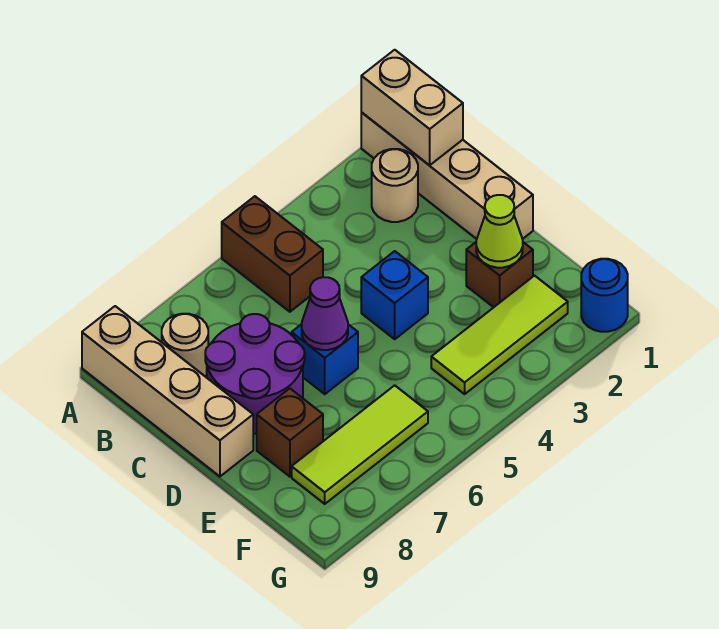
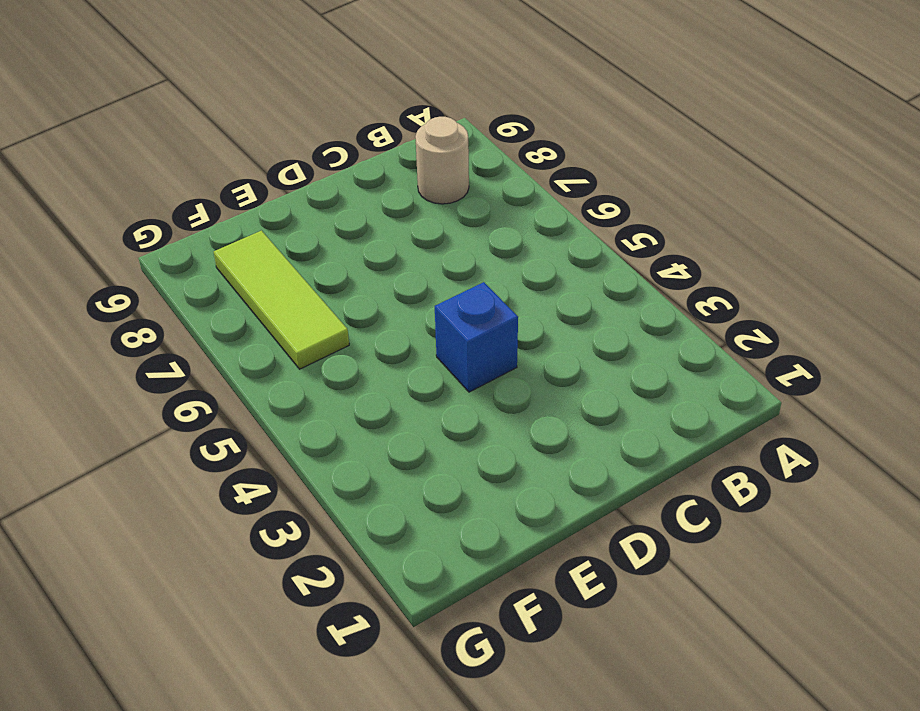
none -> tan 1x4 brick [361,113,533,239]
none -> brown 1x2 brick [222,196,323,312]
none -> tan 1x4 brick [82,306,253,476]

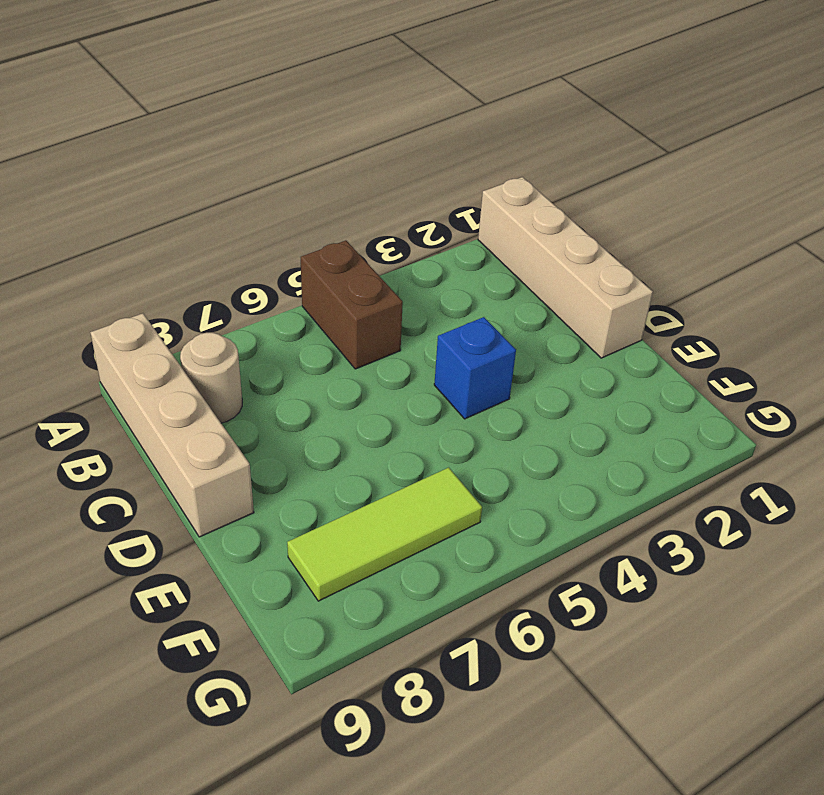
none -> tan 1x1 round brick [372,149,418,222]
none -> purple 2x2 round brick [205,314,305,434]
none -> blue 1x1 brick [292,324,358,394]

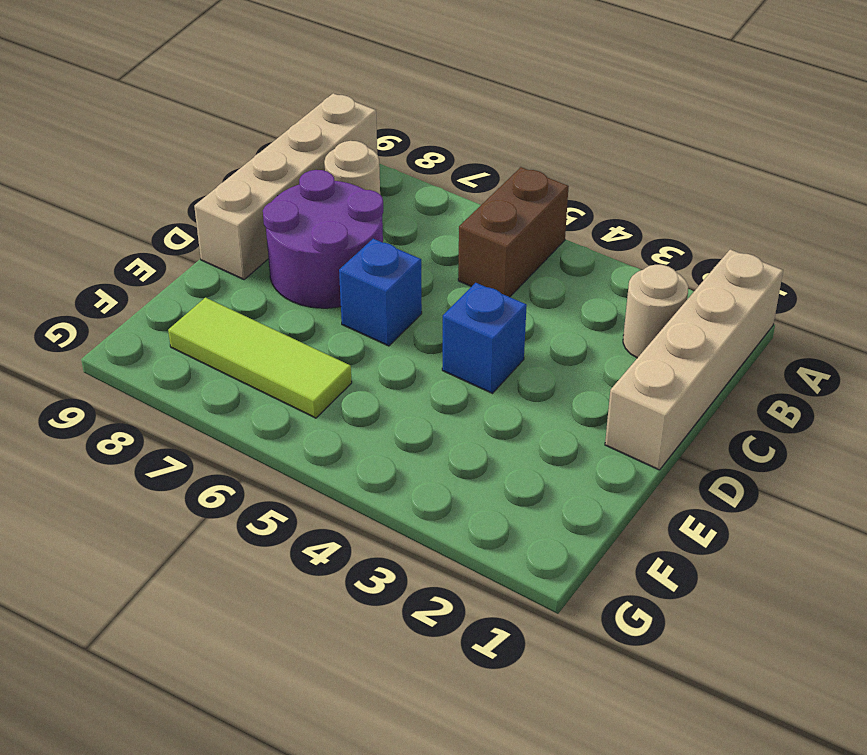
none -> brown 1x1 brick [466,242,533,307]
none -> brown 1x1 brick [257,388,323,477]
none -> lime 1x3 tile [431,276,568,394]

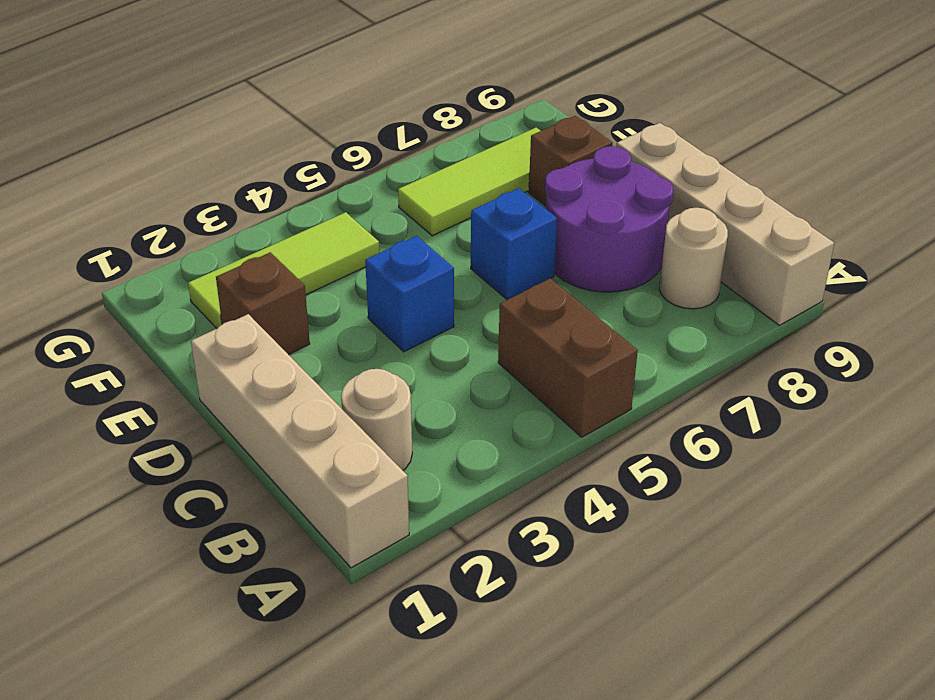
none -> blue 1x1 round brick [581,259,628,332]
none -> tan 1x2 brick [361,50,463,165]
none -> purple 1x1 cone [302,277,348,350]

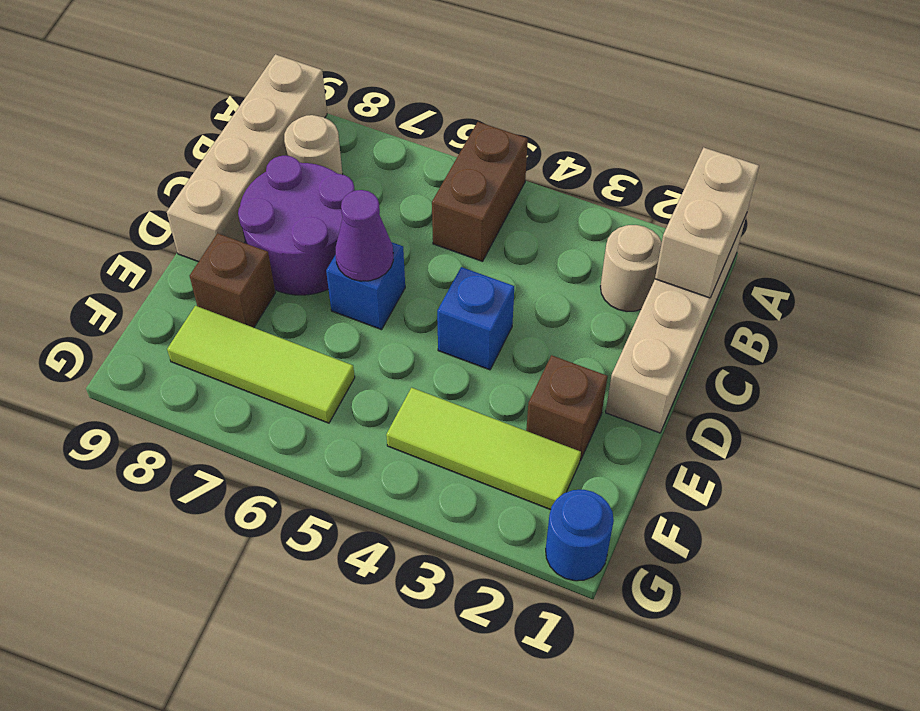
none -> lime 1x1 cone [476,195,523,268]

